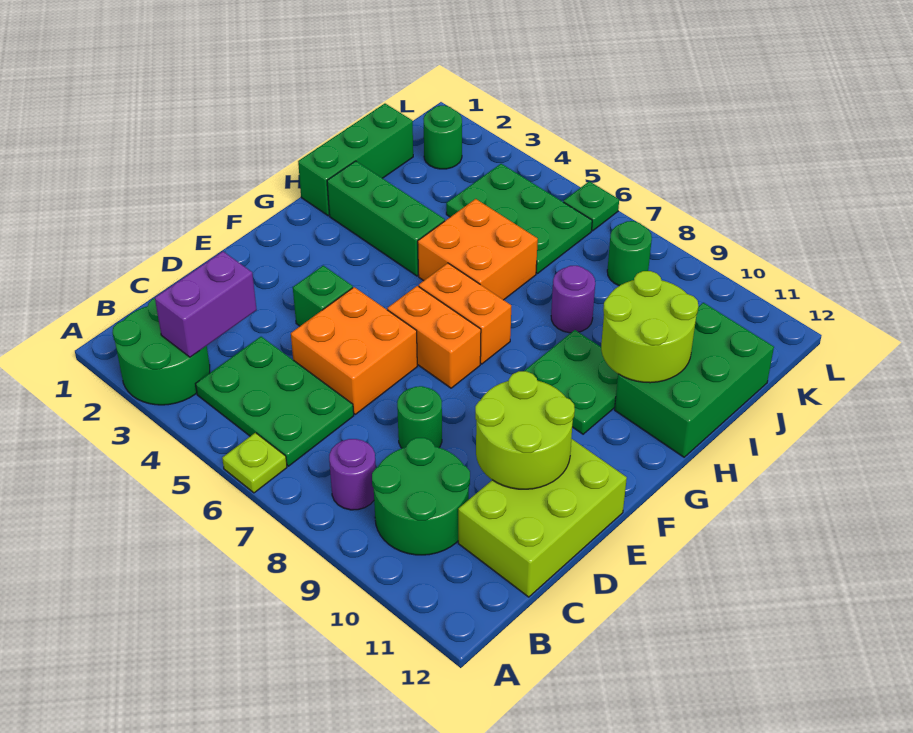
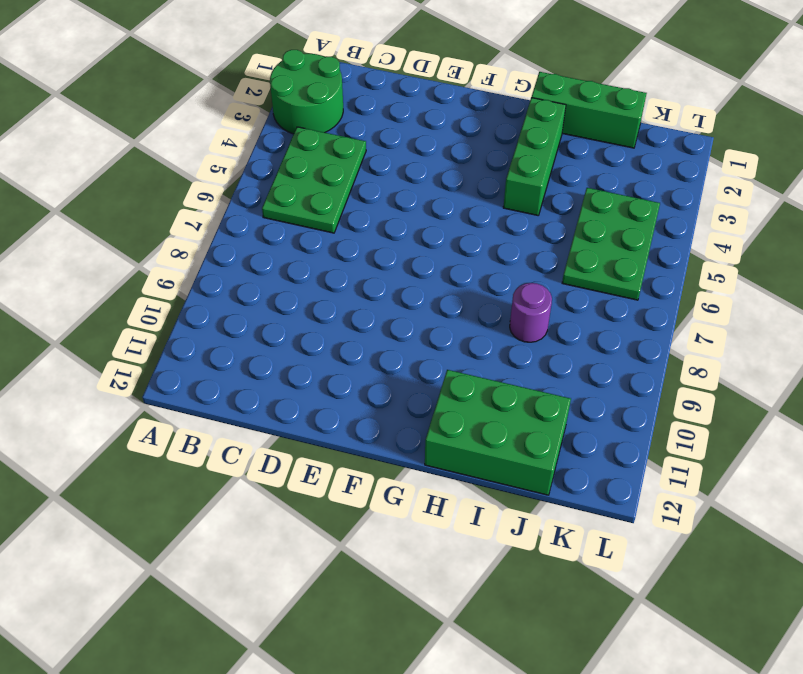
none -> lime 1x1 plate [222,433,287,493]
none -> purple 1x1 round brick [329,439,376,510]
none -> green 2x2 round brick [372,438,470,555]

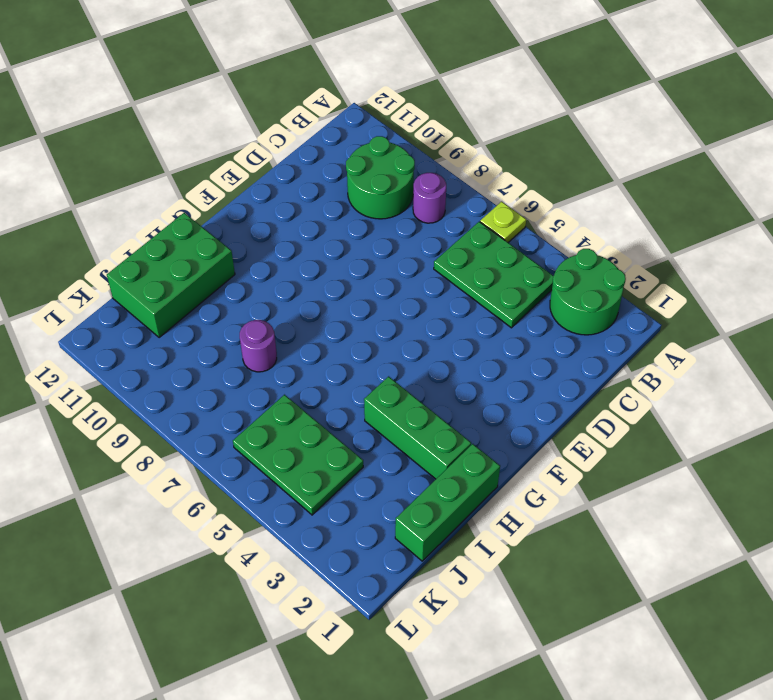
none -> lime 2x3 brick [458,439,627,597]
none -> orange 2x2 brick [291,287,417,414]
none -> green 1x1 round brick [397,386,442,448]

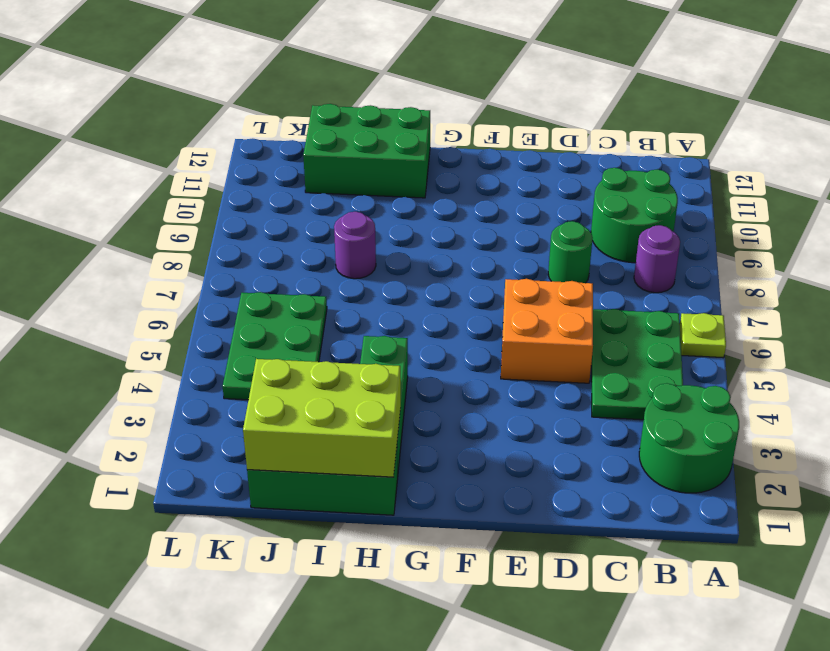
lime 2x3 brick [243,359,401,477] -> lime 2x3 brick moved to [458,439,627,597]
none -> green 1x1 brick [293,266,353,326]
none -> orange 1x2 brick [387,286,481,388]
none -> orange 1x2 brick [419,263,511,364]

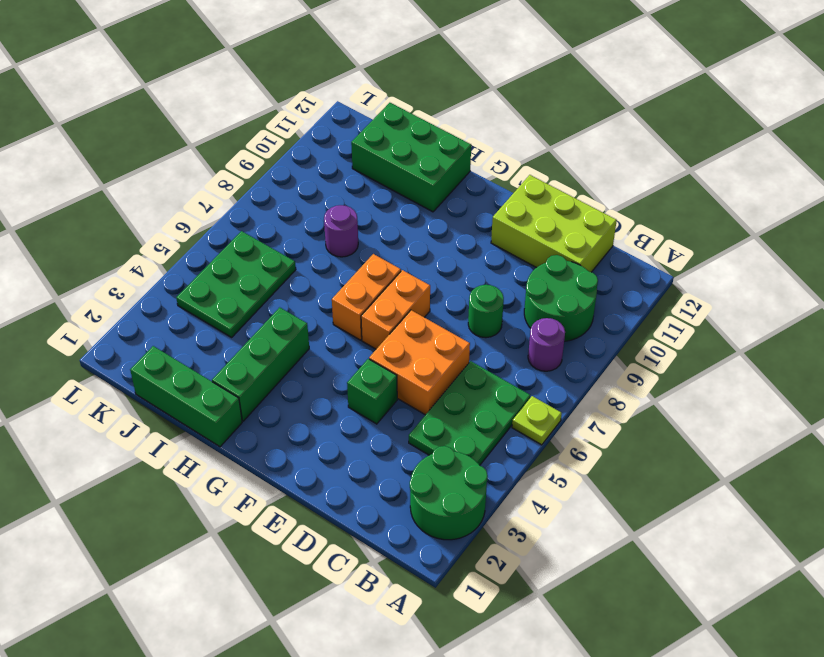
none -> green 2x2 plate [524,330,618,434]
none -> orange 2x2 brick [418,199,538,300]
none -> green 1x1 round brick [423,105,462,169]

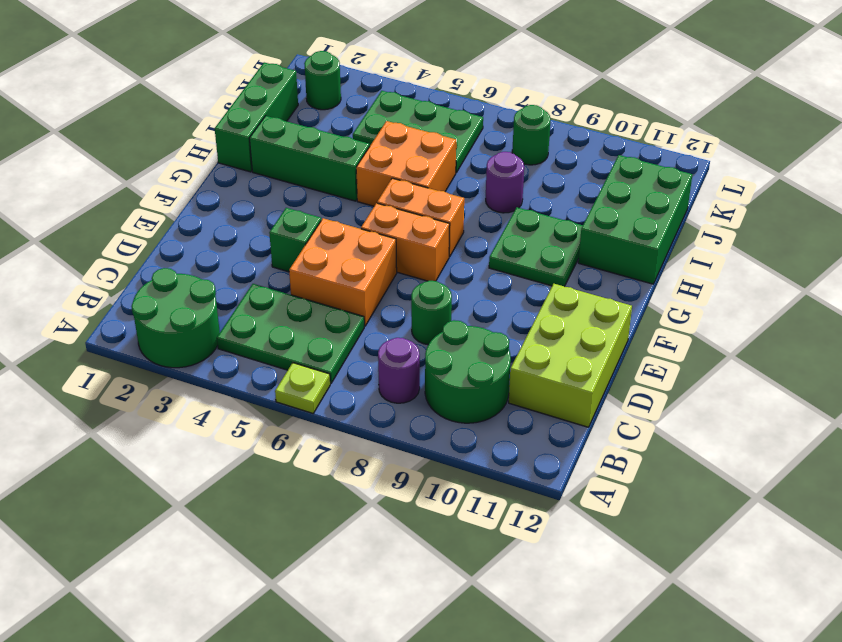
none -> green 1x1 plate [564,181,619,231]
none -> purple 1x2 brick [155,251,257,357]
none -> lime 2x2 round brick [475,371,575,489]

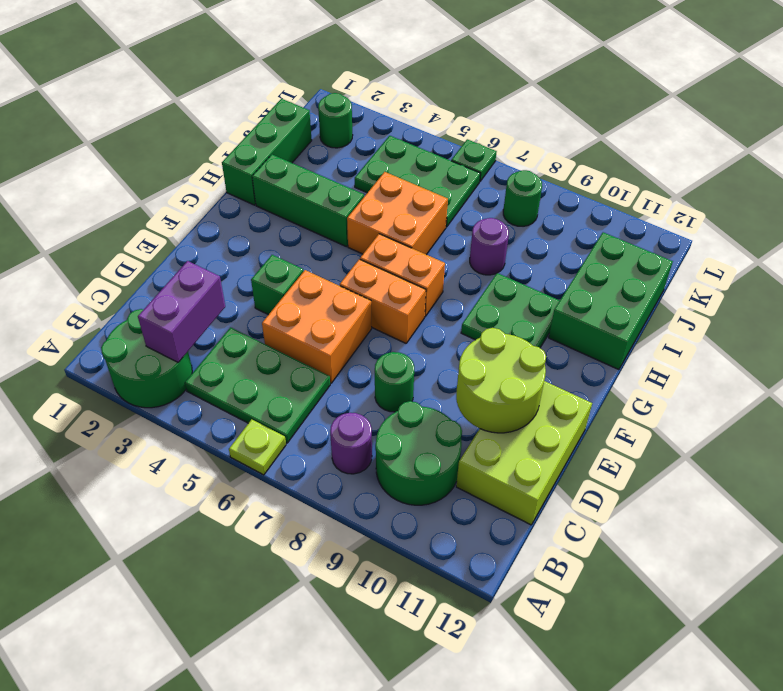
none -> lime 2x2 round brick [601,271,698,383]

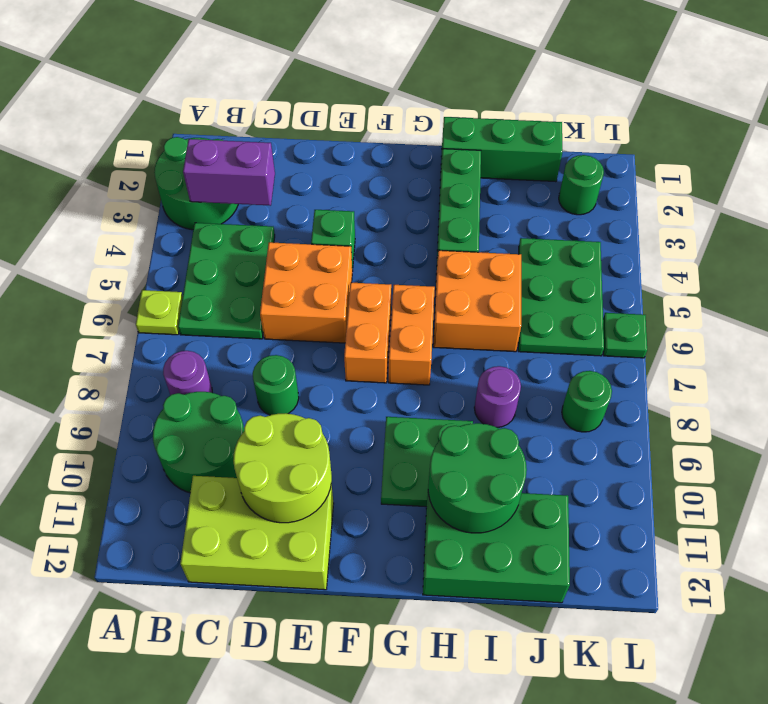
green 2x2 round brick [428,423,527,533] -> lime 2x2 round brick [601,271,698,383]

